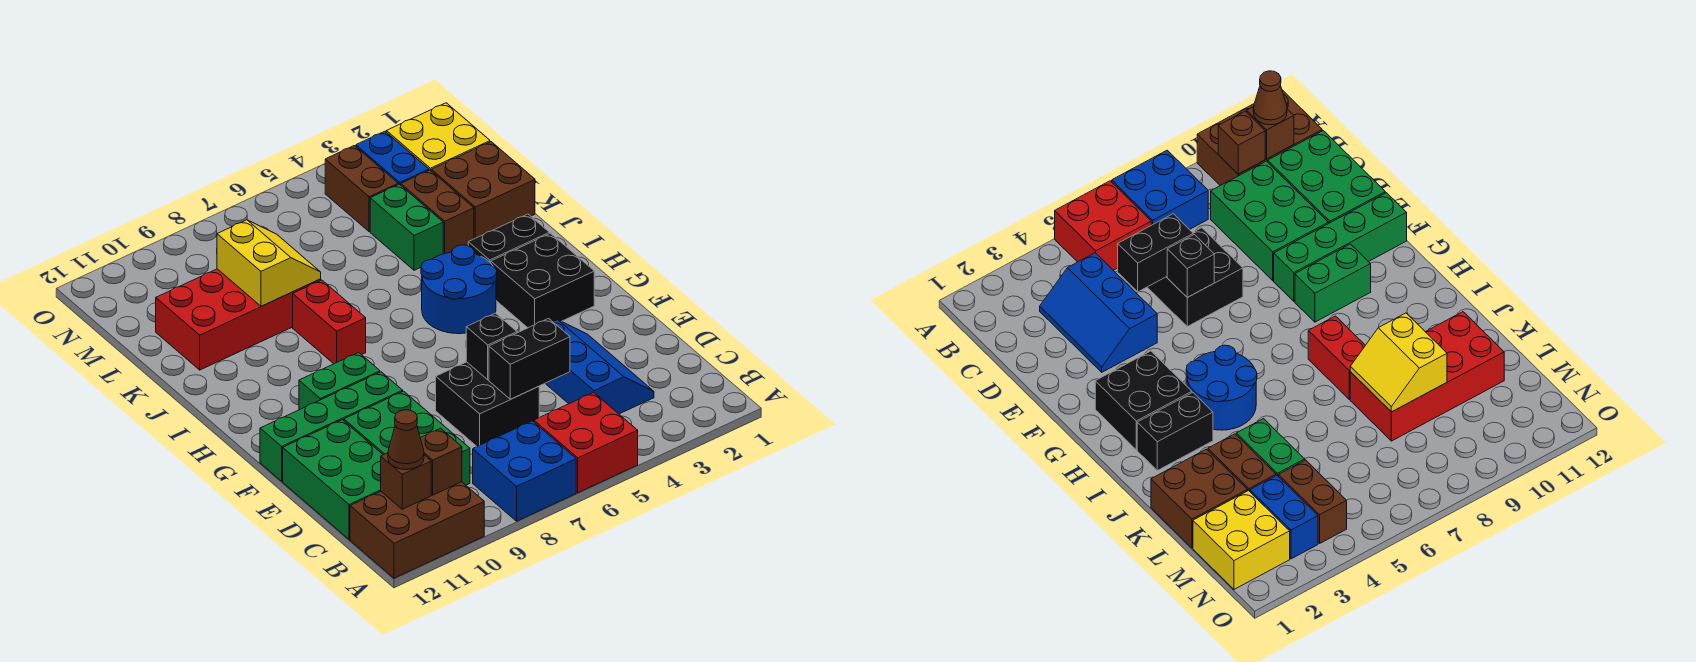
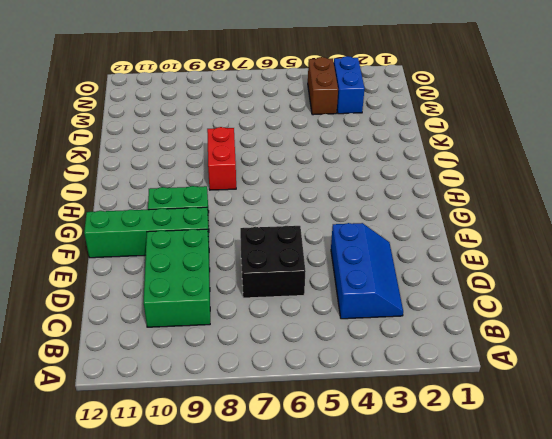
none -> red 2x2 brick [534,392,638,493]
none -> blue 2x2 brick [473,421,576,521]
none -> brown 2x3 brick [350,482,484,578]

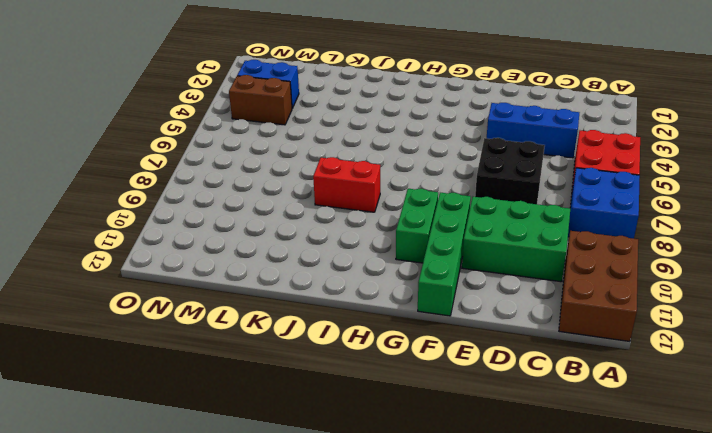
none -> green 2x3 brick [283,420,383,539]
none -> black 2x2 brick [491,233,594,328]
none -> blue 2x2 round brick [421,245,497,334]

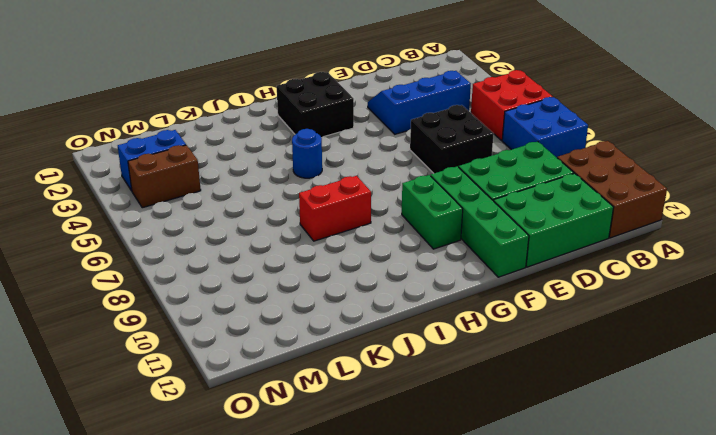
blue 1x1 round brick [292,129,322,178] -> blue 2x2 round brick [421,245,497,334]
none -> black 1x2 brick [468,214,550,263]
none -> brown 2x2 brick [431,142,535,239]
none -> brown 1x2 brick [401,170,474,254]

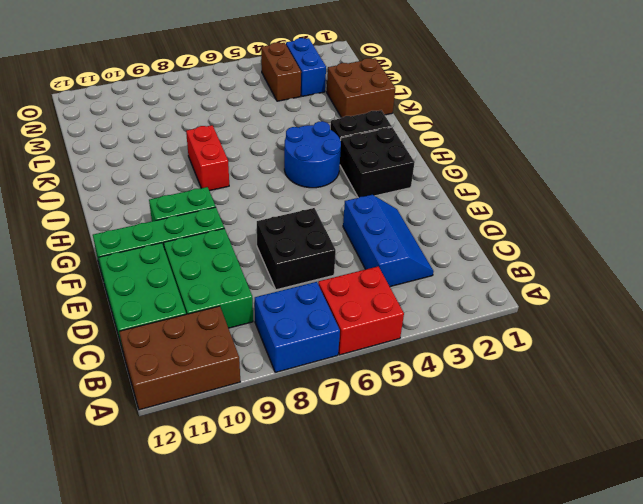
none -> brown 1x2 brick [401,170,474,254]
none -> green 1x2 brick [370,184,443,270]
none -> red 2x4 brick [156,269,321,370]

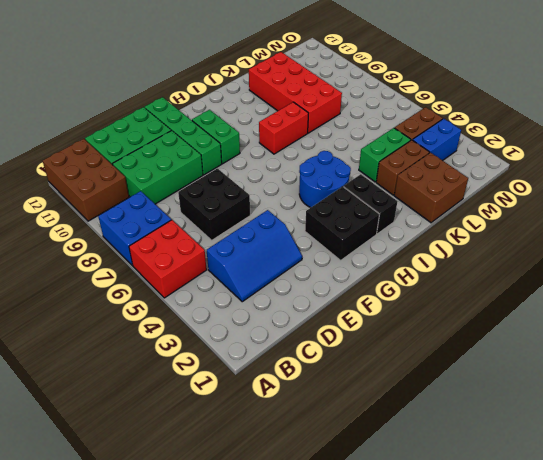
none -> yellow 2x2 brick [386,103,490,170]
none -> brown 1x1 brick [420,428,462,495]
none -> brown 1x1 brick [381,453,431,509]

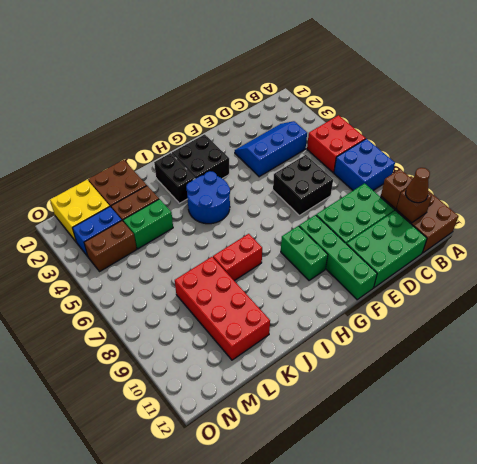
none -> black 1x2 brick [489,318,570,399]
none -> black 1x1 brick [466,313,517,380]
none -> yellow 2x2 slope [217,220,321,306]

